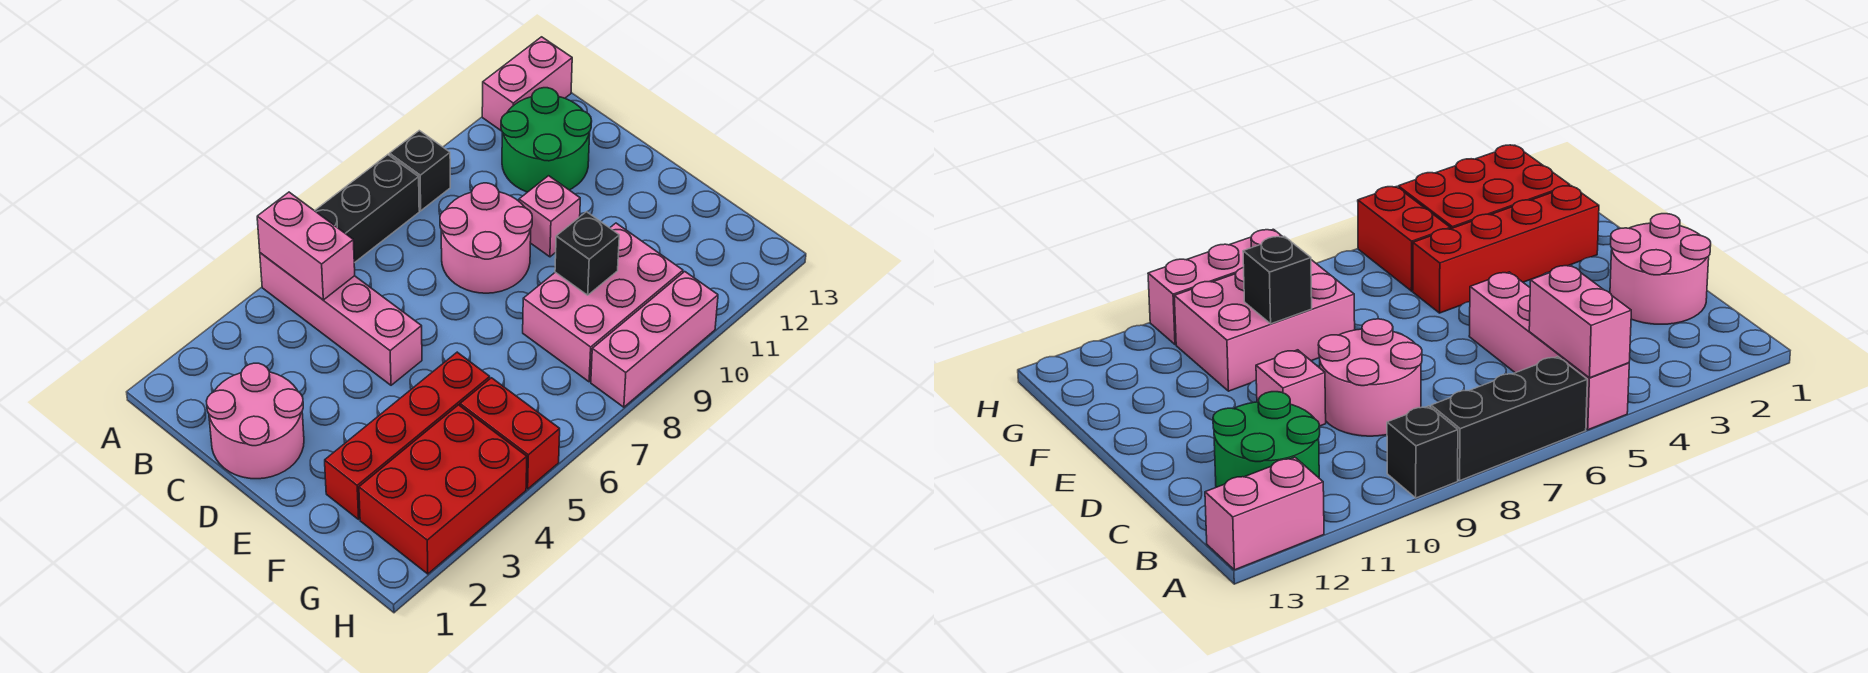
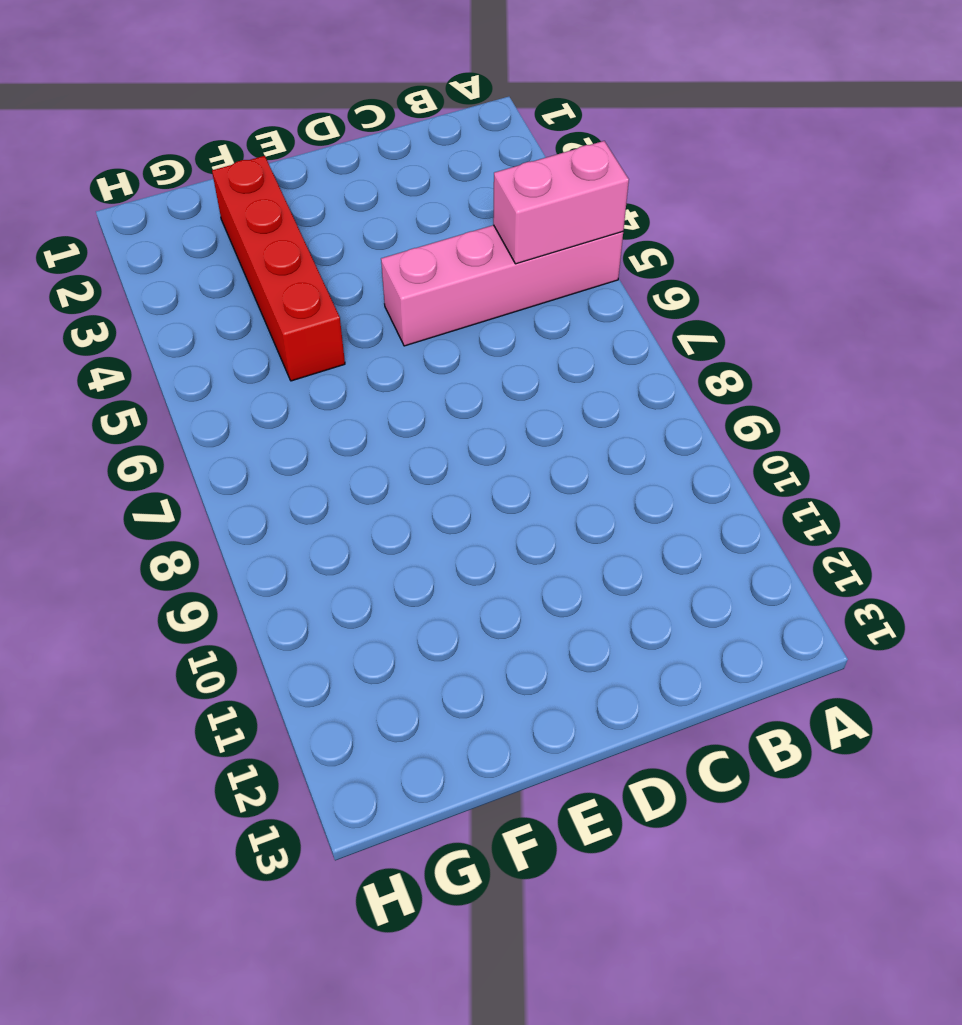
none -> black 1x3 brick [315,155,419,263]
none -> black 1x1 brick [389,131,450,211]
none -> pink 1x2 brick [482,37,572,131]

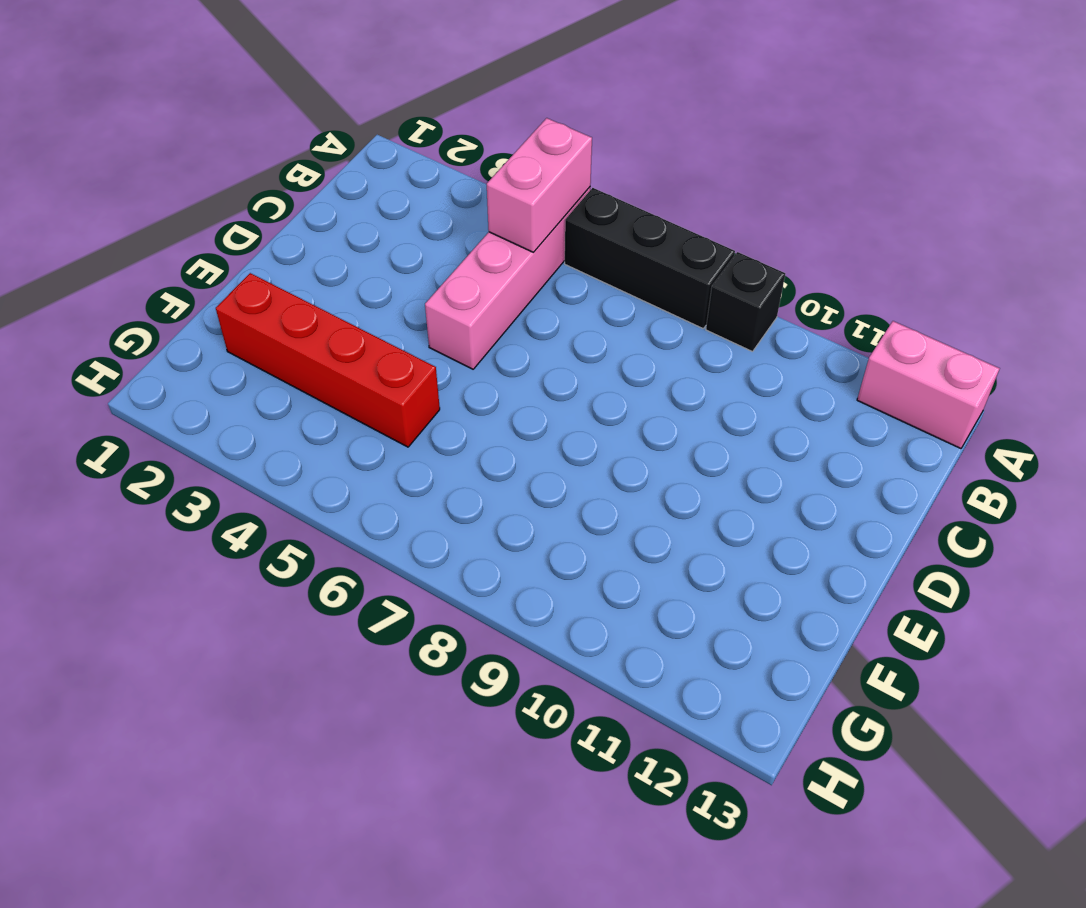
none -> green 2x2 round brick [501,88,592,192]
none -> pink 2x2 round brick [207,363,304,479]
none -> pink 2x2 round brick [440,183,532,293]

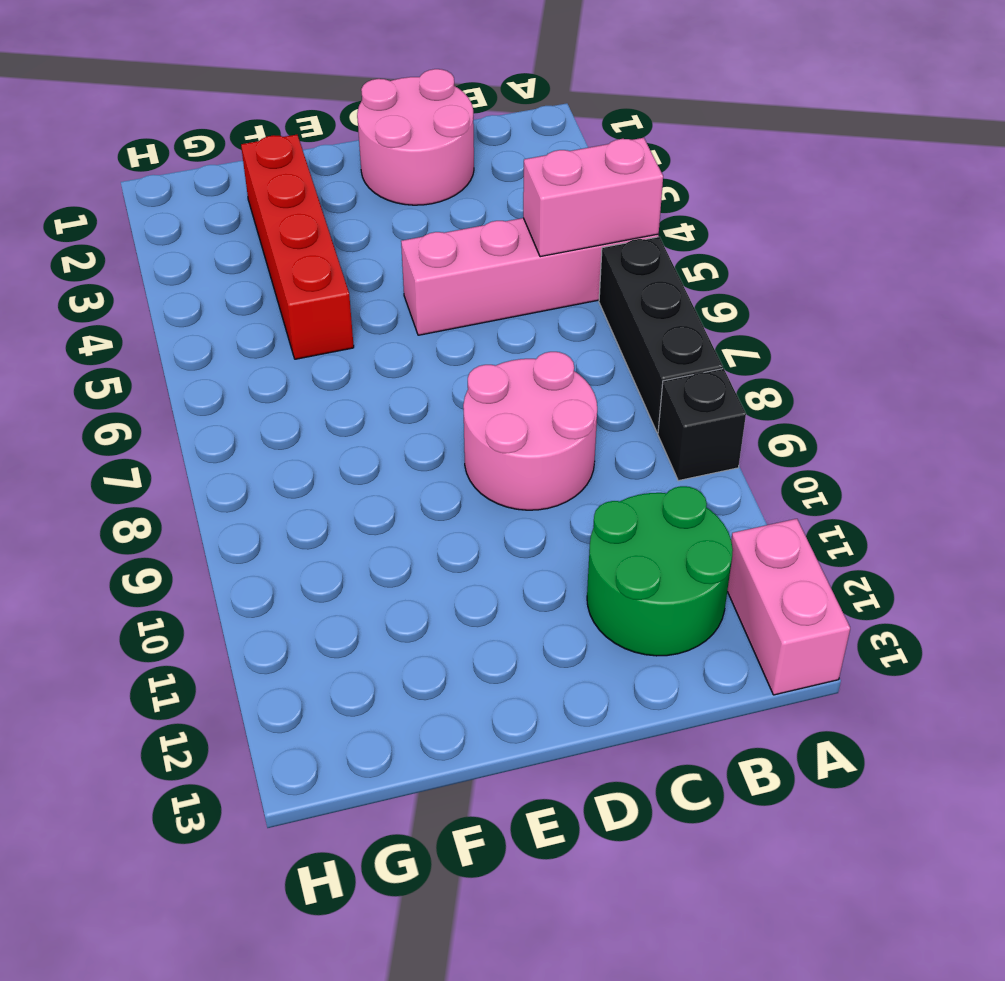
none -> pink 1x1 brick [519,176,580,257]
none -> pink 2x3 brick [523,223,683,382]
none -> red 2x3 brick [359,405,527,574]

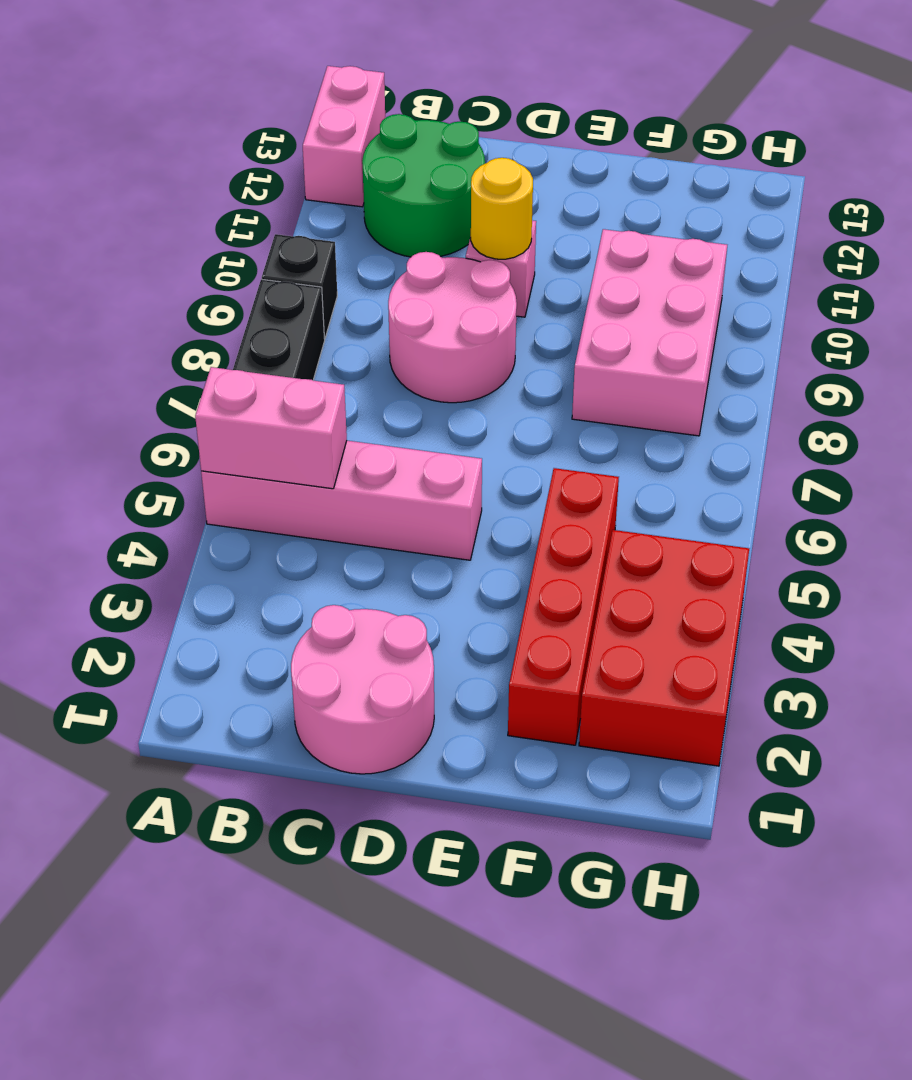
yellow 1x1 round brick [471,158,533,259] -> none
none -> red 1x2 brick [460,378,560,489]
none -> pink 1x3 brick [591,272,718,407]
none -> black 1x1 brick [555,212,619,295]

